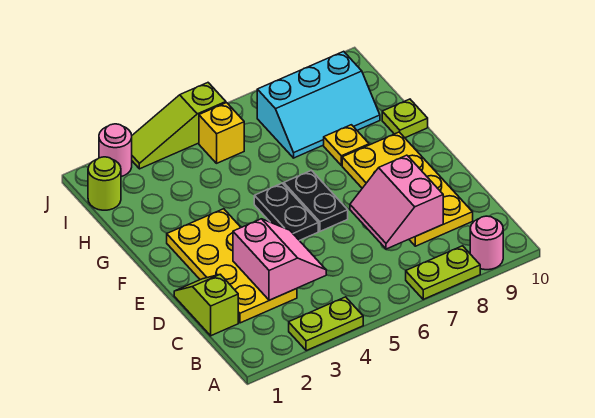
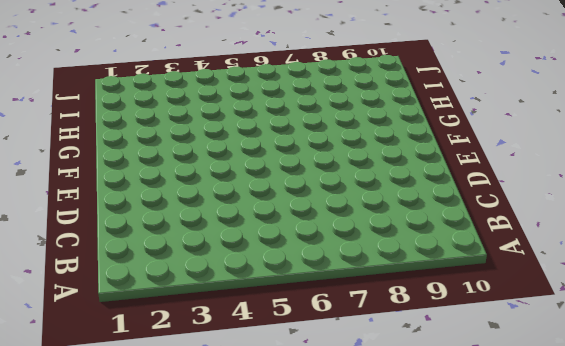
none -> lime 1x2 plate [289,297,363,351]
none -> lime 1x2 plate [406,246,480,299]
none -> pink 1x1 round brick [470,216,503,270]

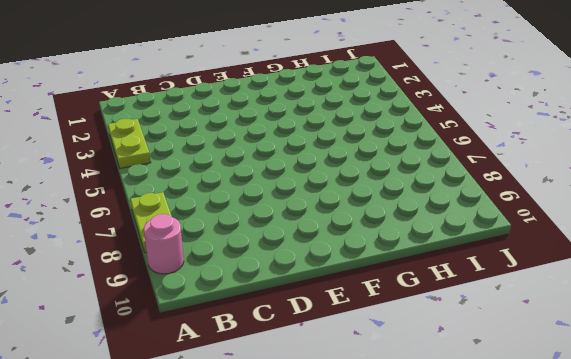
none -> lime 1x2 slope [174,274,238,336]
none -> yellow 2x4 plate [167,209,297,323]
none -> yellow 2x4 plate [342,132,473,246]

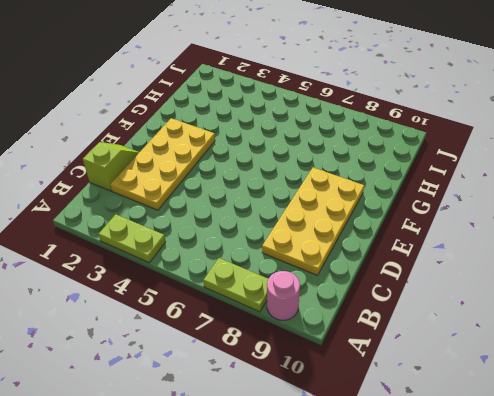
none -> black 1x2 plate [254,183,318,241]
none -> black 1x2 plate [284,170,348,231]
none -> yellow 1x1 plate [324,125,369,165]

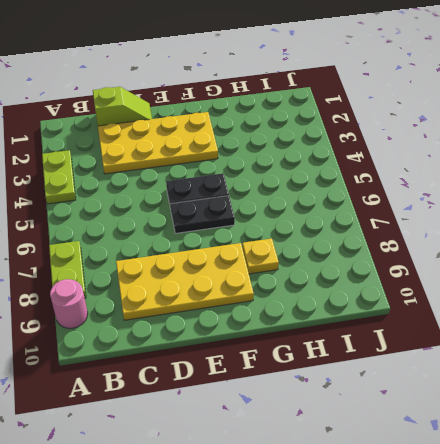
none -> lime 1x1 plate [382,99,428,138]
none -> cyan 2x3 slope [257,51,380,158]
none -> lime 1x1 round brick [88,157,121,210]

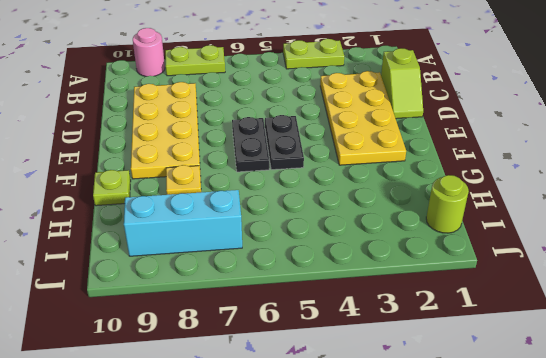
none -> yellow 1x1 brick [199,103,244,163]
none -> pink 1x1 round brick [99,124,132,177]
none -> lime 1x3 slope [132,83,226,169]

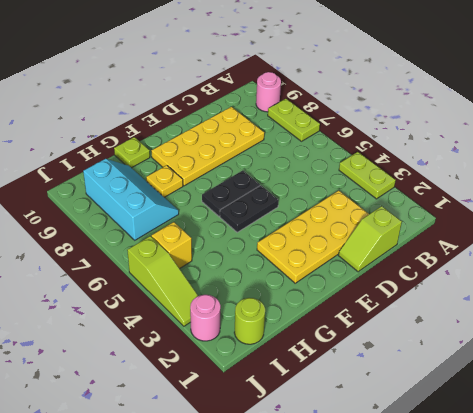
none -> pink 2x2 slope [233,219,326,300]
none -> pink 2x2 slope [350,155,443,249]

